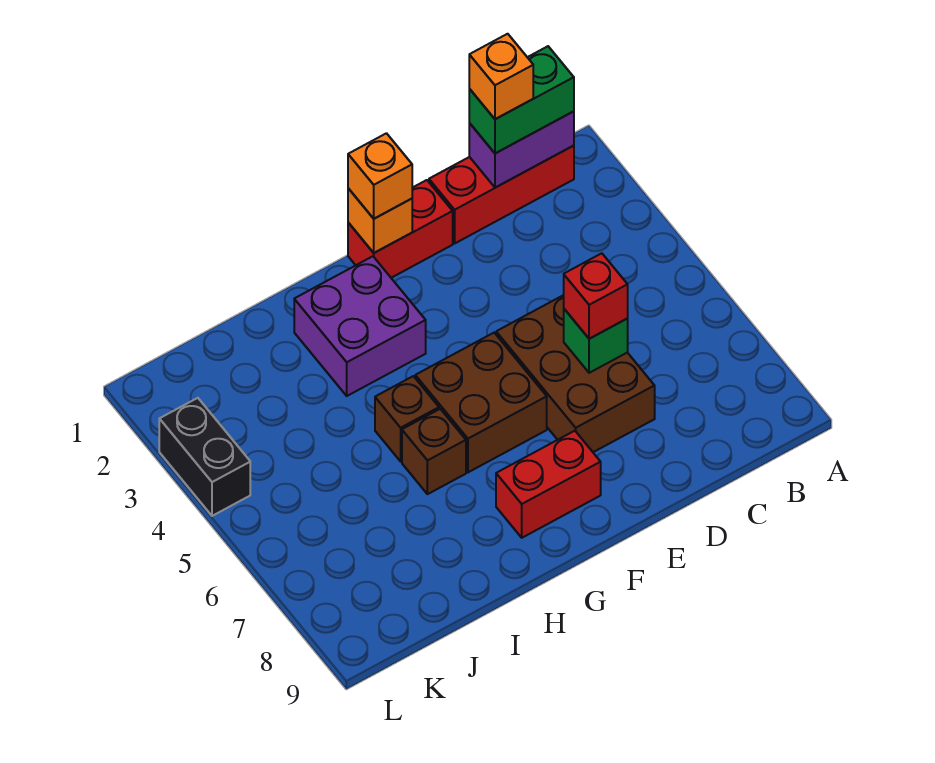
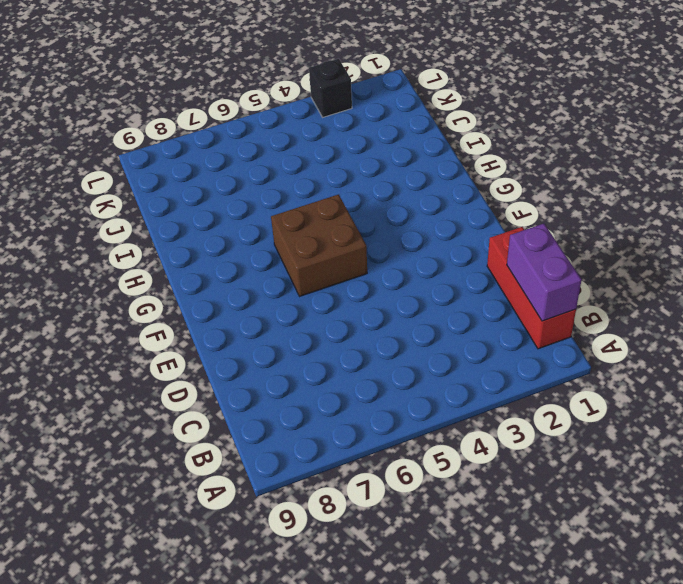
black 1x1 brick [309,59,352,117] -> black 1x2 brick [159,398,250,516]
none -> brown 2x3 brick [496,295,655,452]
none -> red 1x2 brick [348,180,453,278]
none -> red 1x2 brick [496,431,601,538]

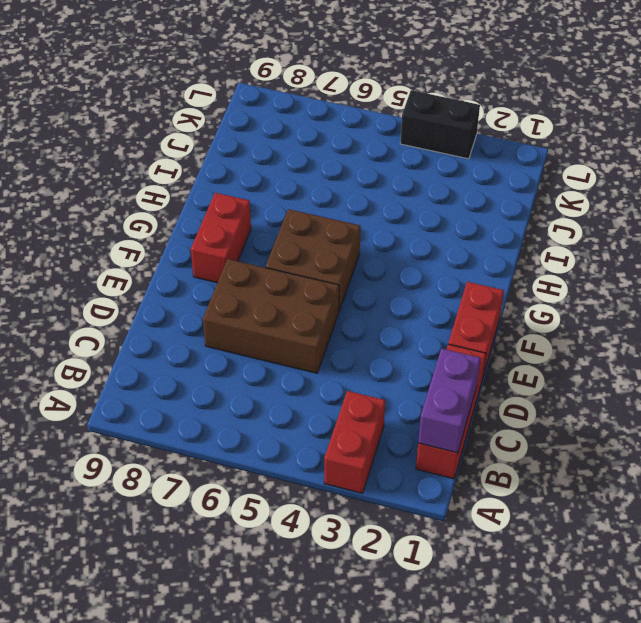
red 1x2 brick [324,391,385,493] -> none
none -> purple 2x2 brick [294,256,426,396]
none -> brown 1x1 brick [375,376,439,461]
none -> brown 1x1 brick [402,409,466,494]

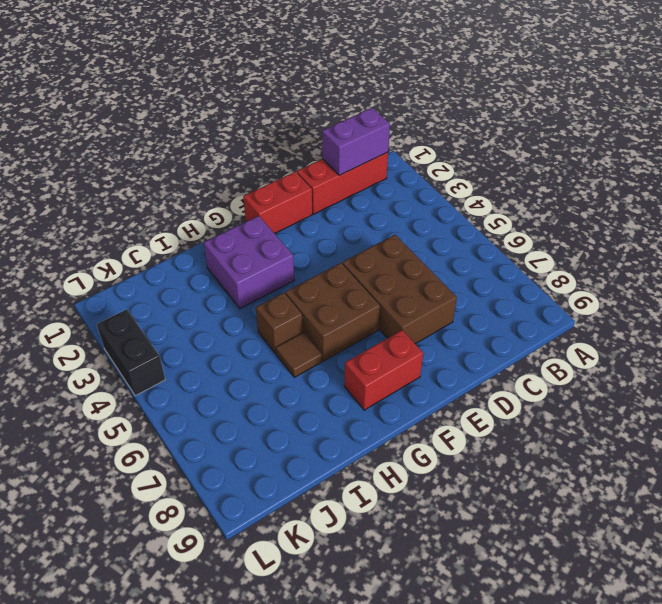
brown 1x1 tile [276,332,322,377] -> brown 1x1 brick [402,409,466,494]
none -> green 1x1 brick [564,309,628,373]
none -> orange 1x1 brick [348,188,412,253]
none -> green 1x2 brick [469,46,574,153]

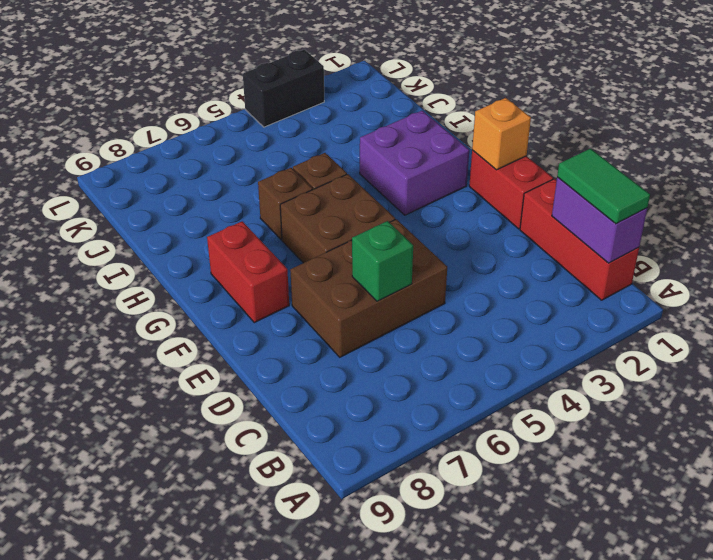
green 1x2 tile [557,149,650,224] -> green 1x2 brick [469,46,574,153]
none -> red 1x1 brick [564,253,628,339]
none -> orange 1x1 brick [348,133,412,219]
none -> orange 1x1 brick [469,34,533,119]

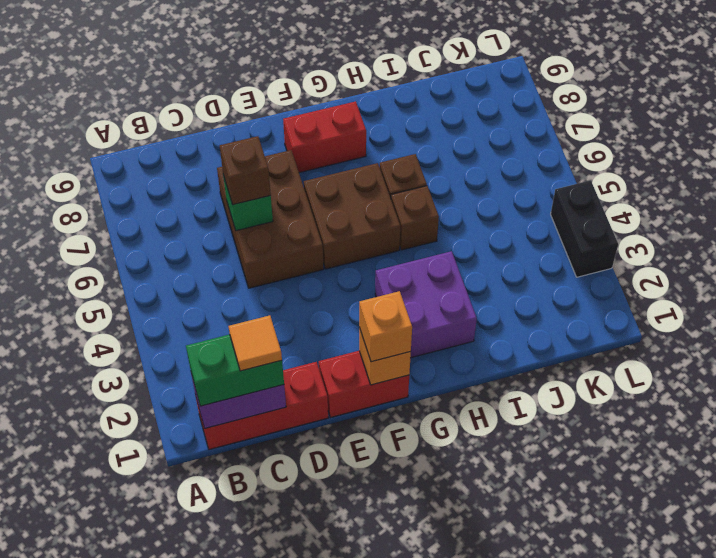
orange 1x1 tile [229,315,282,371] -> orange 1x1 brick [469,34,533,119]
brown 1x1 brick [220,136,271,205] -> red 1x1 brick [564,253,628,339]

